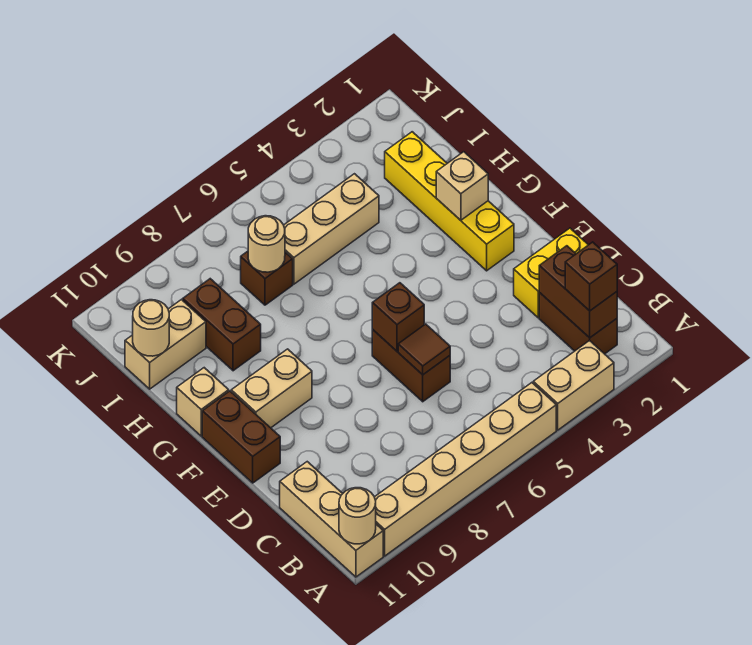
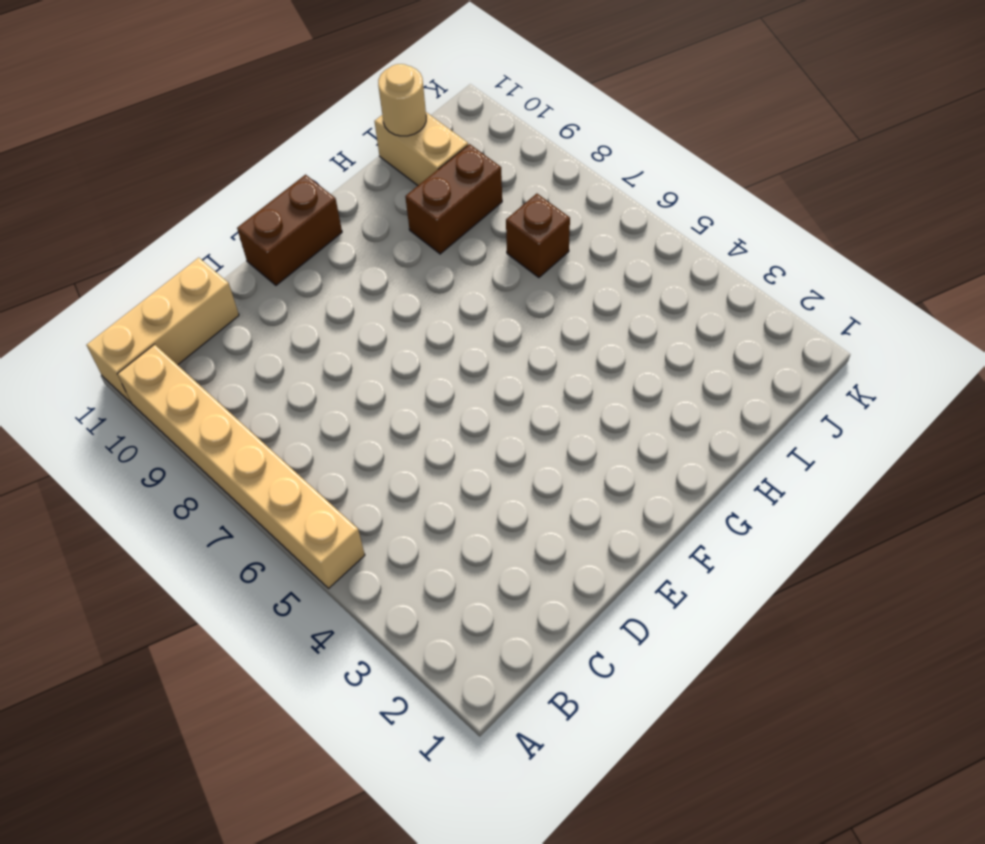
none -> tan 1x2 brick [533,340,614,430]
none -> brown 1x2 brick [539,292,617,354]
none -> yellow 1x2 brick [514,228,588,318]

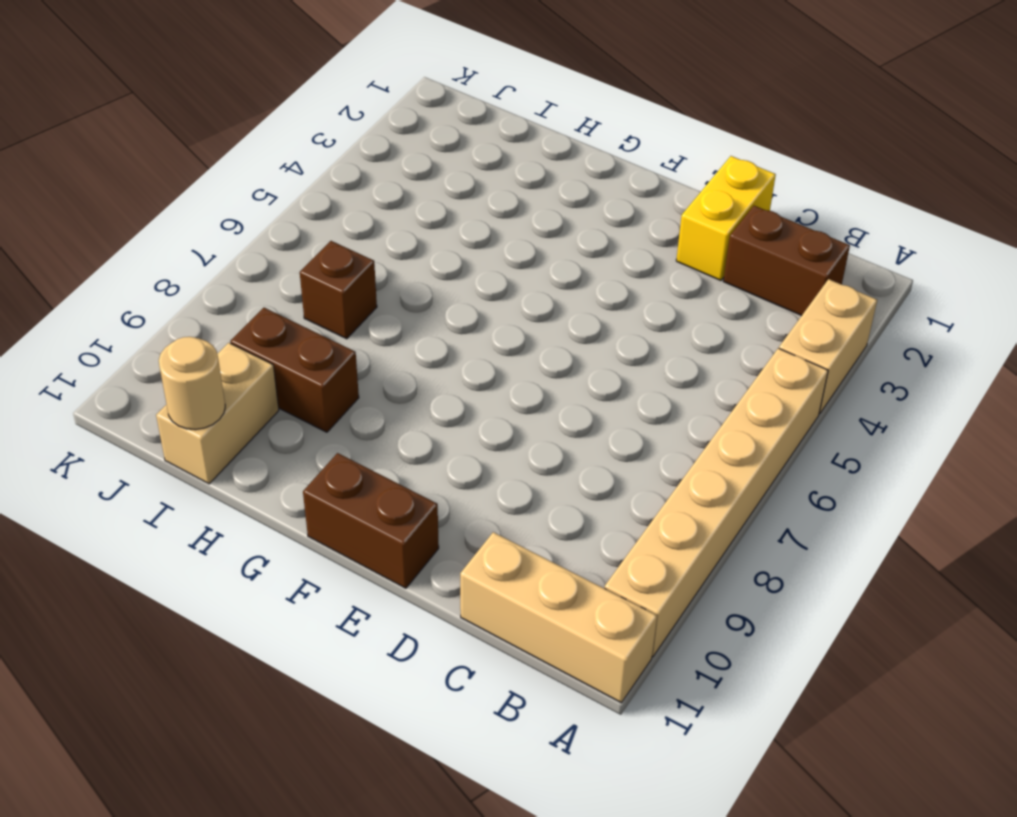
none -> brown 1x2 brick [372,330,450,402]
none -> yellow 1x4 brick [385,132,514,271]
none -> tan 1x2 brick [231,349,312,428]

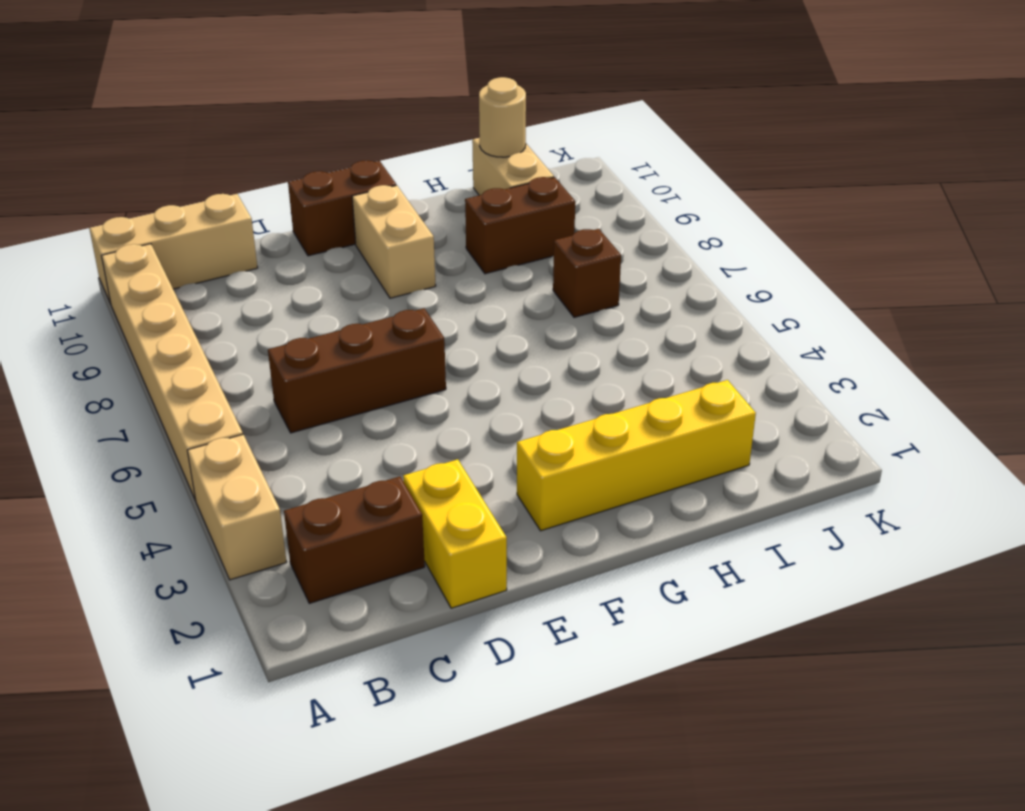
brown 1x3 brick [268,308,446,433] -> brown 1x2 brick [372,330,450,402]
none -> tan 1x1 brick [177,368,229,436]
none -> tan 1x3 brick [284,174,379,284]
none -> tan 1x1 round brick [339,488,376,544]

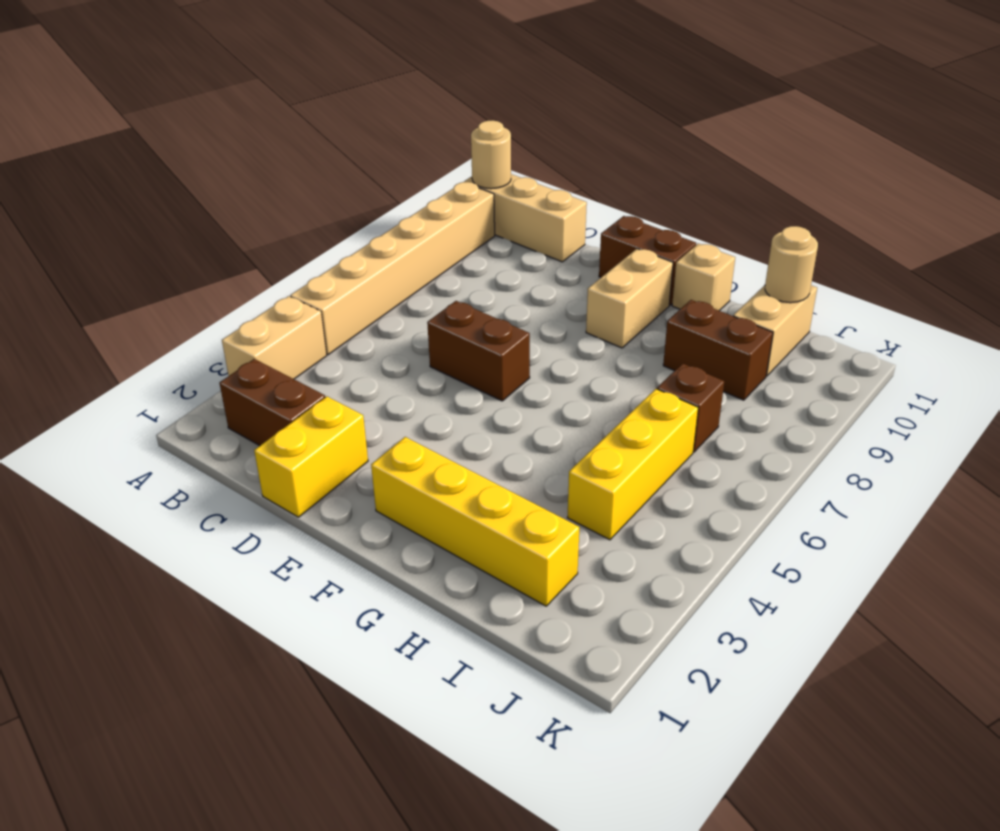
yellow 1x3 brick [567,389,698,540] -> tan 1x3 brick [284,174,379,284]
none -> brown 1x2 brick [539,246,617,338]
none -> brown 1x1 tile [398,324,450,375]
none -> brown 1x1 brick [372,283,424,351]

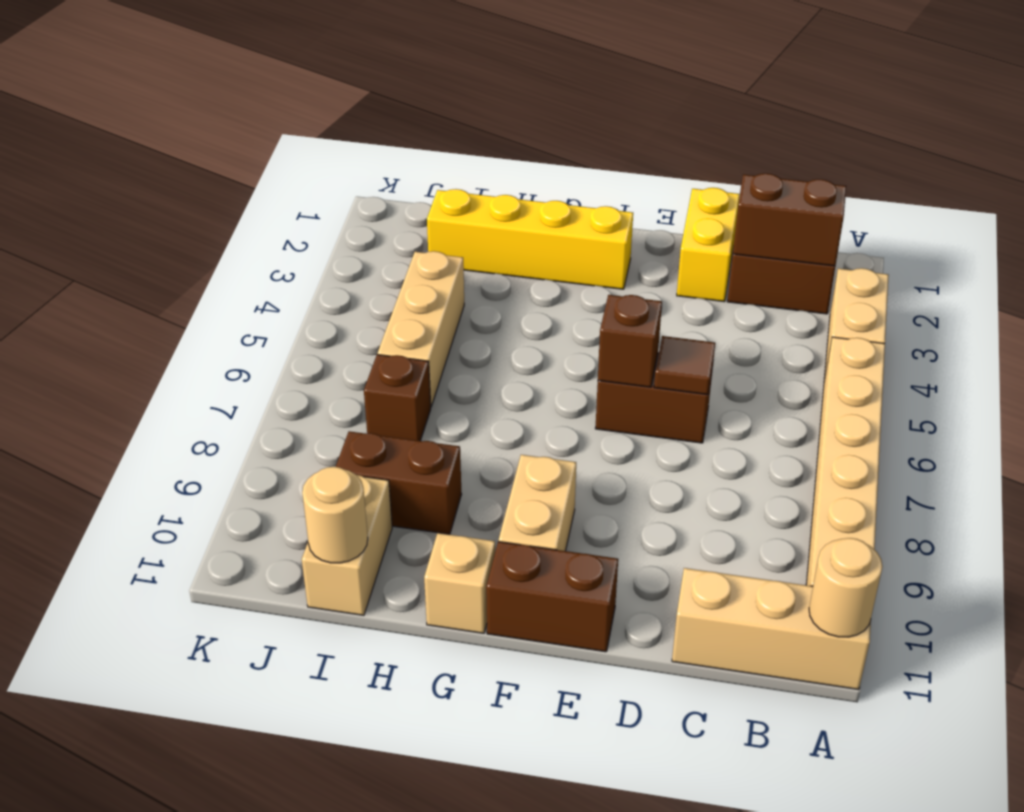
none -> tan 1x1 brick [436,152,488,220]
none -> tan 1x1 round brick [248,216,285,272]
none -> brown 1x1 brick [565,242,617,311]

